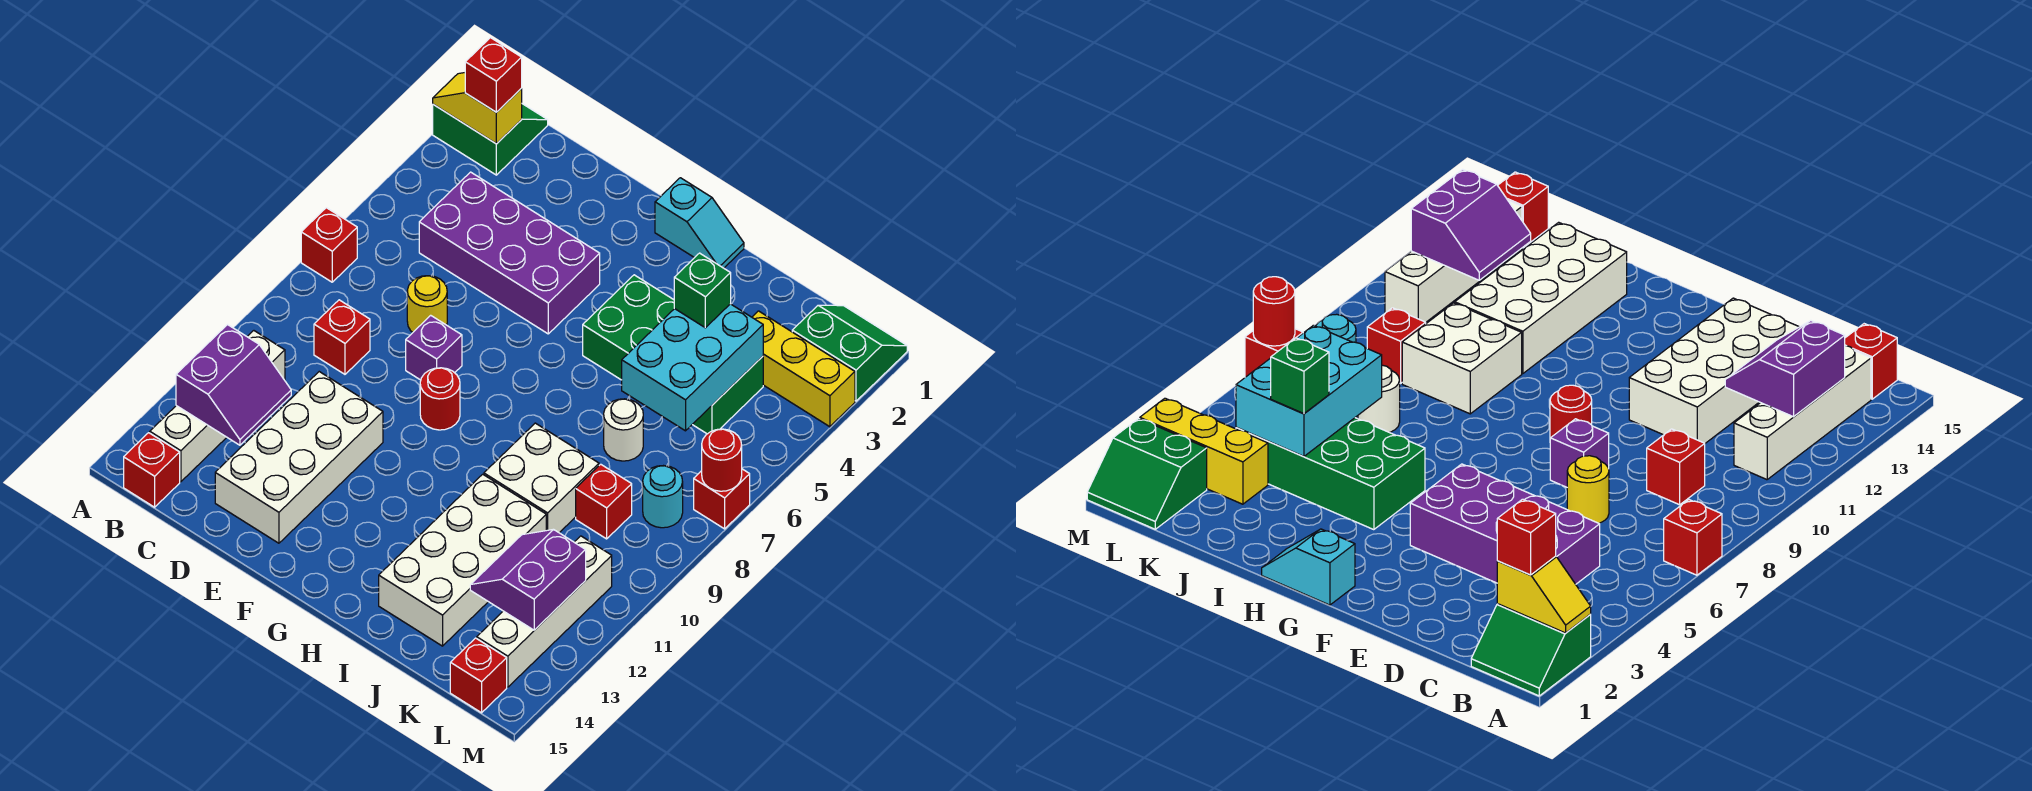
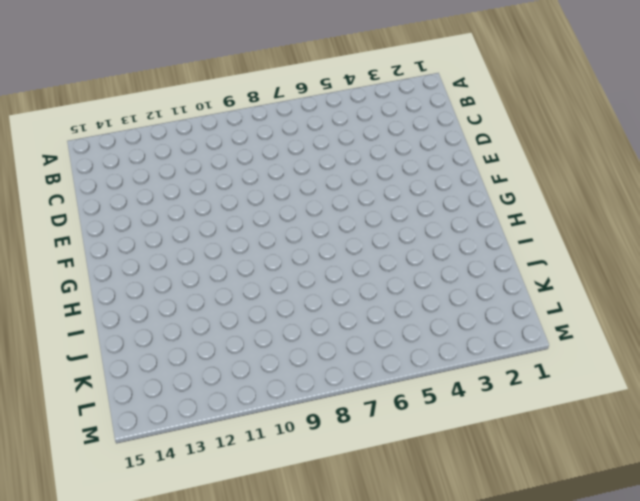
none -> green 2x2 slope [433,104,548,175]
none -> red 1x1 brick [301,208,357,282]
none -> white 1x4 brick [150,331,285,482]

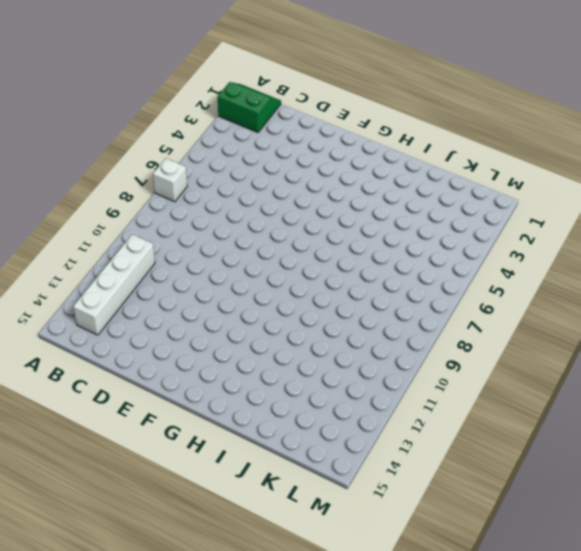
white 1x1 brick [153,158,187,202] -> red 1x1 brick [301,208,357,282]
none -> red 1x1 brick [124,433,180,507]
none -> purple 2x4 brick [419,172,600,334]
none -> red 1x1 brick [314,300,370,374]

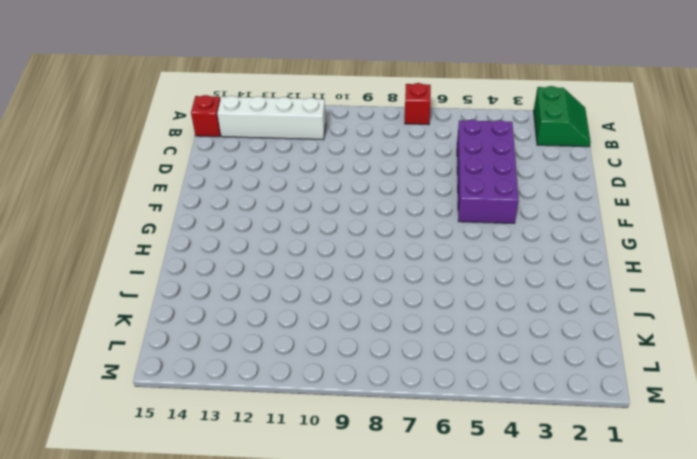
none -> red 1x1 brick [314,300,370,374]
none -> yellow 1x1 round brick [407,276,447,332]
none -> white 2x4 brick [215,372,383,543]

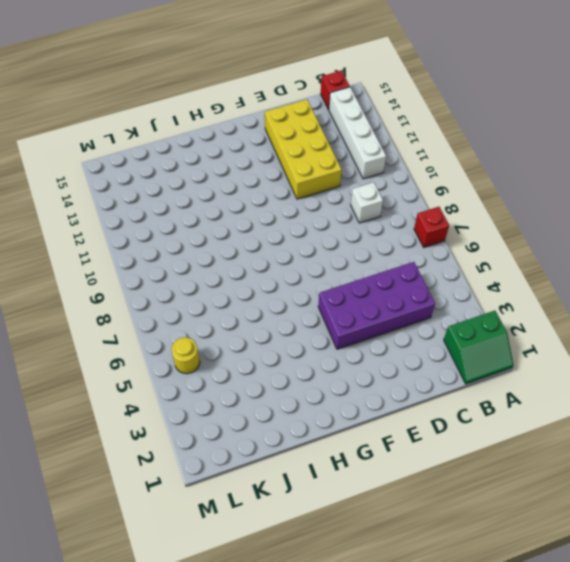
white 1x1 brick [351,182,383,223] -> red 1x1 brick [314,300,370,374]
yellow 2x4 brick [265,100,342,199] -> white 2x4 brick [215,372,383,543]
yellow 1x1 round brick [171,337,200,374] -> yellow 1x1 round brick moved to [407,276,447,332]
none -> purple 1x1 brick [406,315,462,380]
none -> red 1x1 round brick [420,368,460,430]
none -> cyan 1x2 slope [655,178,744,268]

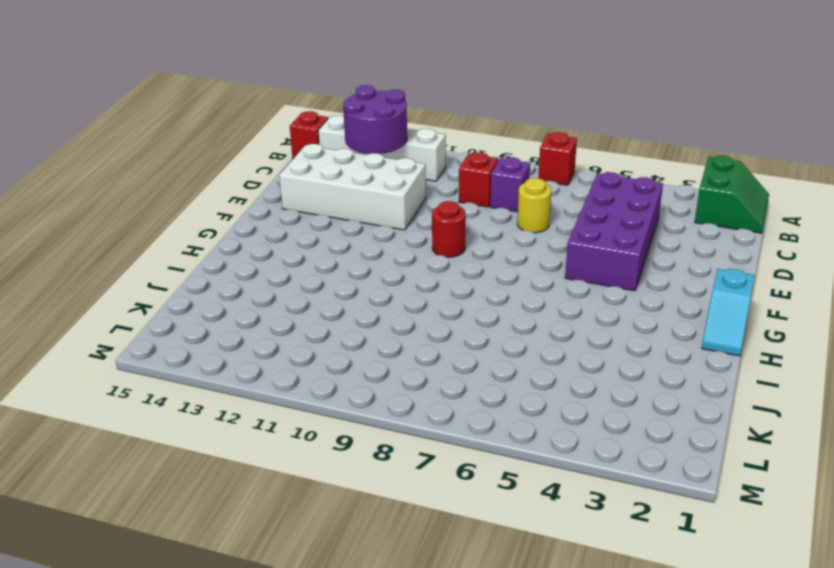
purple 2x2 round brick [343,85,407,154] -> purple 2x2 slope [176,325,291,445]
purple 1x1 brick [490,157,530,212] -> purple 1x1 brick moved to [406,315,462,380]
none -> green 2x4 brick [583,275,763,434]
none -> white 2x2 brick [484,423,599,533]
none -> white 2x4 brick [379,474,546,646]

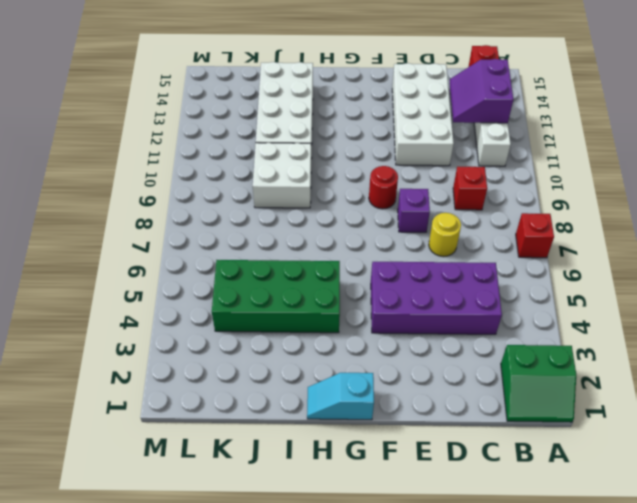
none -> white 1x1 round brick [604,399,643,461]
none -> yellow 1x3 brick [752,311,855,427]
none -> red 1x1 brick [576,464,632,539]

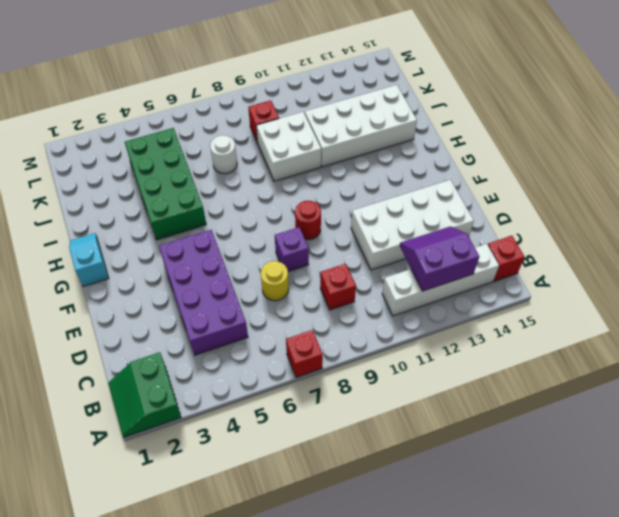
none -> yellow 1x3 brick [752,311,855,427]
none -> green 2x2 slope [792,305,907,401]
none -> cyan 1x1 round brick [643,466,683,528]

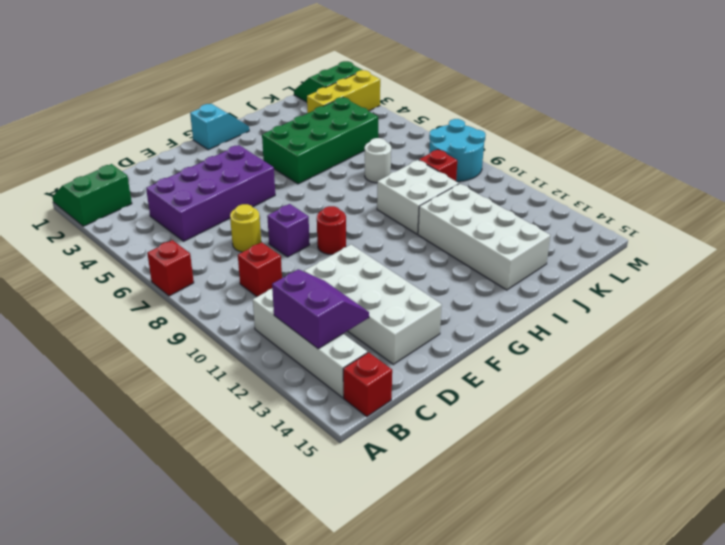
cyan 2x2 round brick [429,119,485,181] -> cyan 1x1 round brick [643,466,683,528]
none -> white 1x4 brick [477,536,612,687]
none -> red 1x1 brick [450,638,507,713]
none -> red 1x1 brick [694,469,750,529]

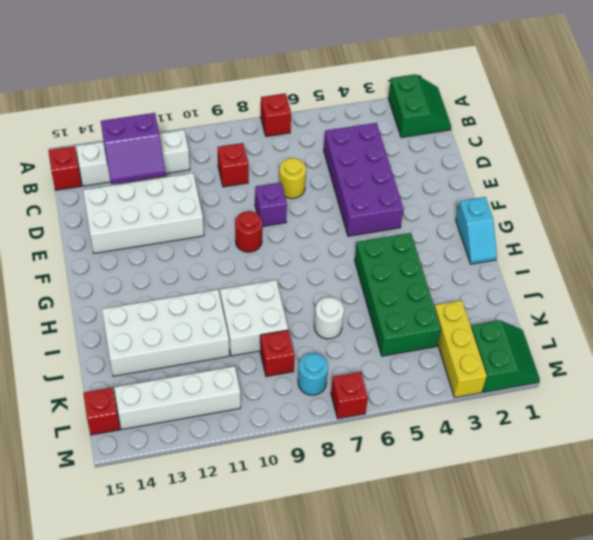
none -> yellow 1x2 slope [433,73,522,144]
none -> cyan 2x3 brick [622,304,763,431]
none -> purple 2x2 slope [470,530,586,630]

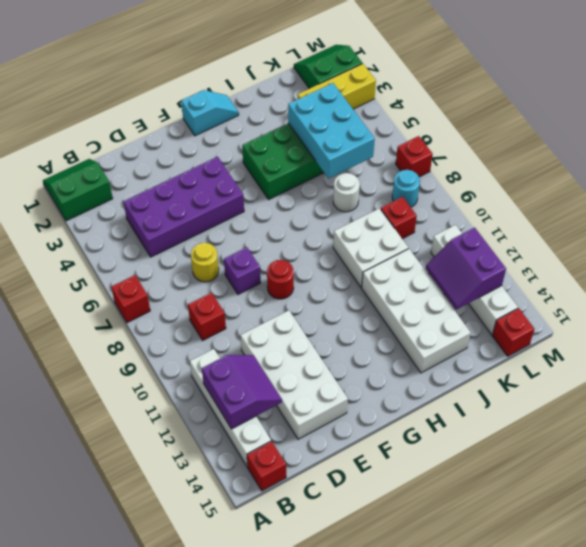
none -> yellow 1x2 slope [433,73,522,144]
none -> red 1x1 round brick [702,429,742,491]
none -> red 1x1 brick [465,38,522,112]

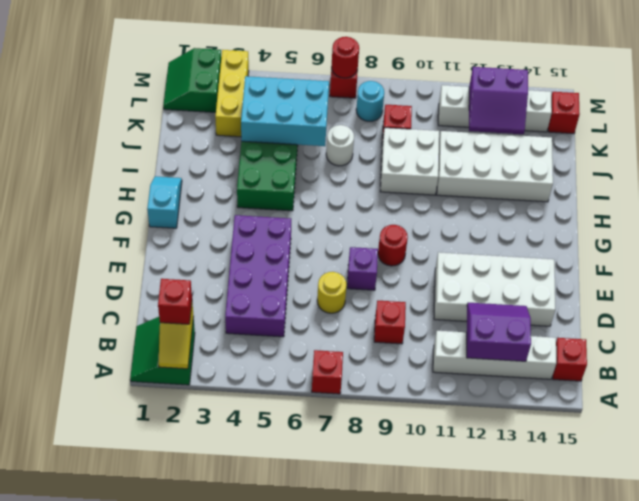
none -> green 1x1 brick [674,253,731,328]

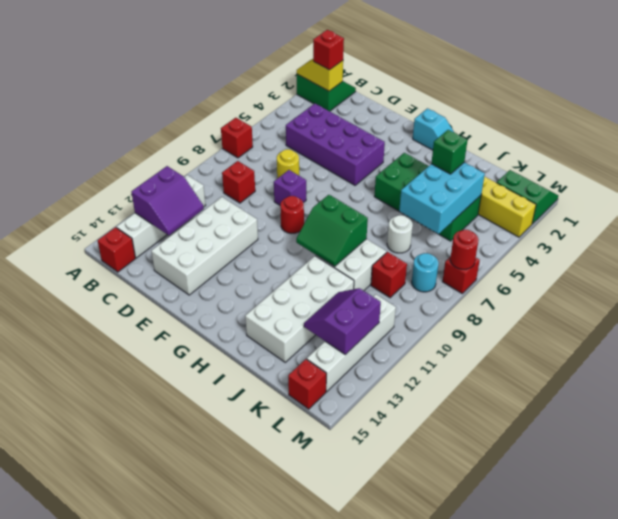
green 2x2 slope [296,195,368,267] -> none

